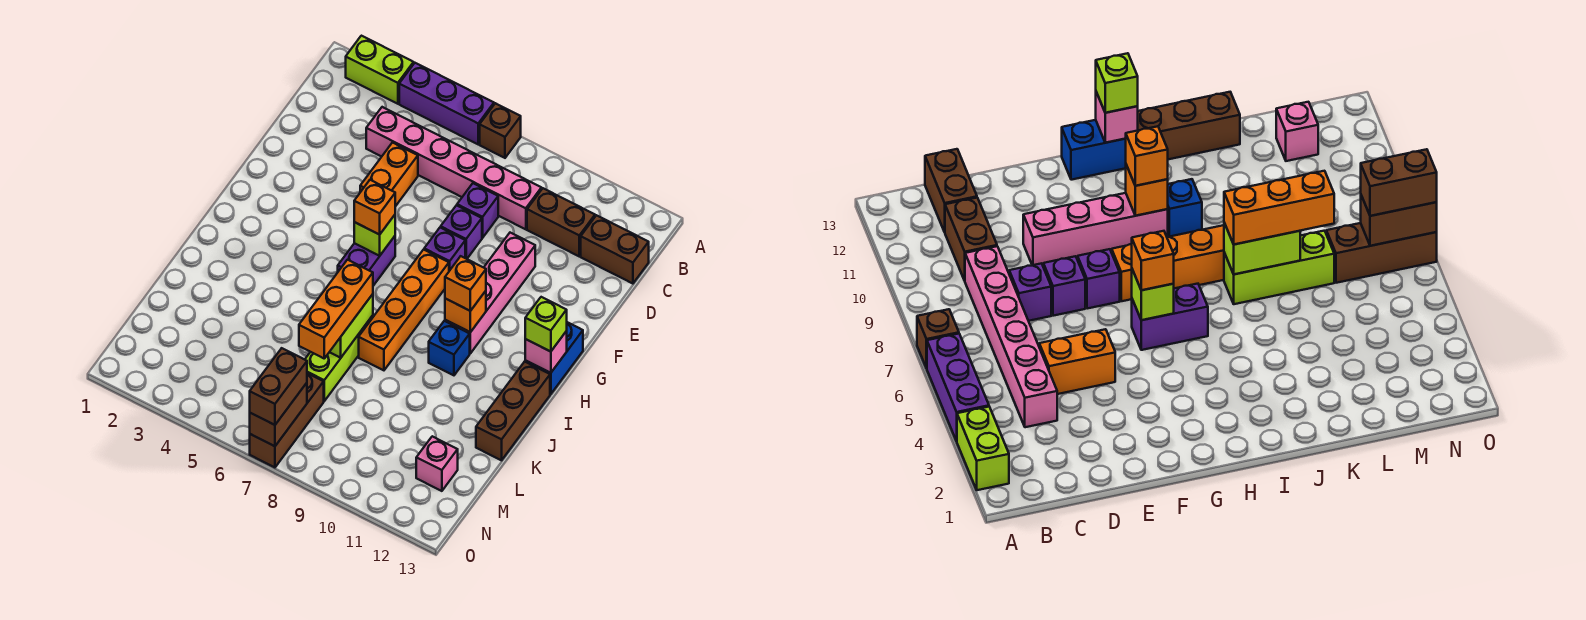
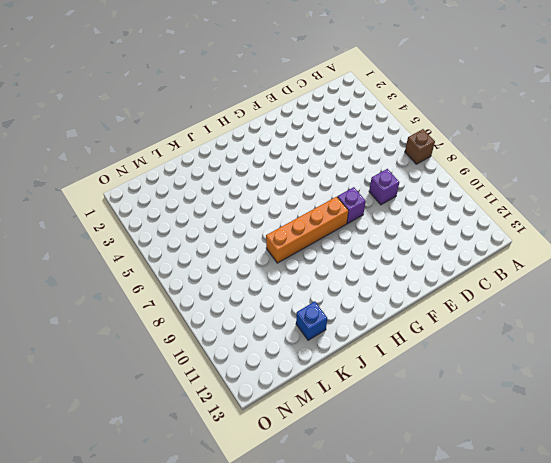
blue 1x1 brick [296,301,327,340] -> blue 1x1 brick moved to [429,321,470,375]
none -> lime 1x2 brick [346,36,414,104]
none -> purple 1x3 brick [399,63,494,144]
none -> pink 1x6 brick [366,107,541,229]

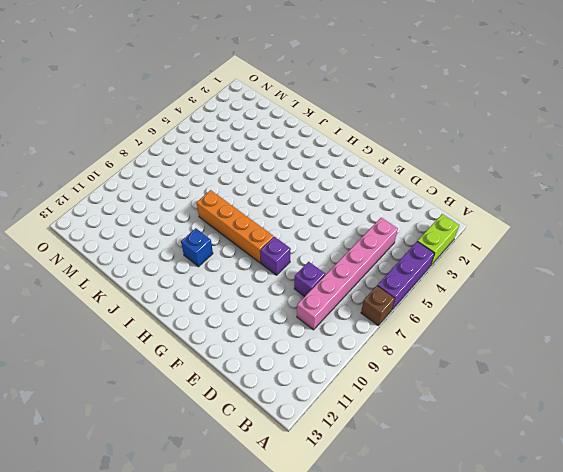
none -> brown 1x2 brick [527,188,595,256]
none -> brown 1x2 brick [581,215,649,284]
none -> orange 1x2 brick [360,143,418,206]

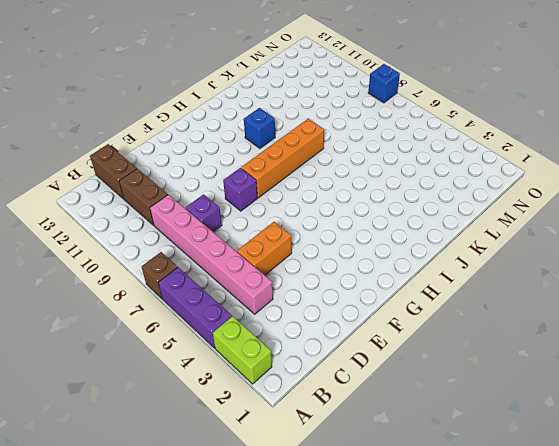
blue 1x1 brick [368,64,400,103] -> none
none -> purple 1x1 brick [441,205,482,259]
none -> pink 1x4 brick [445,233,535,353]
none -> purple 1x2 brick [338,236,395,286]

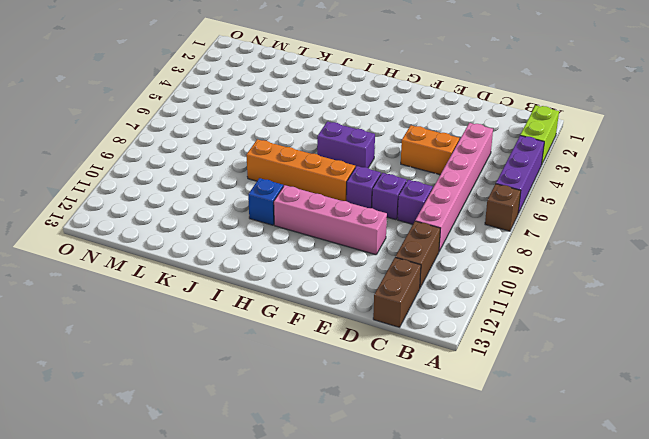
none -> blue 1x2 brick [525,322,583,394]
none -> brown 1x3 brick [476,362,550,460]
none -> lime 1x3 brick [305,315,373,401]

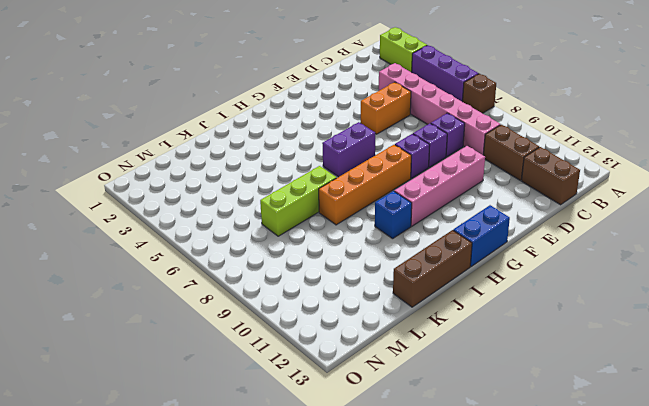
none -> brown 1x3 brick [250,373,324,467]
none -> pink 1x1 brick [416,436,458,491]
none -> lime 1x1 brick [354,215,395,256]

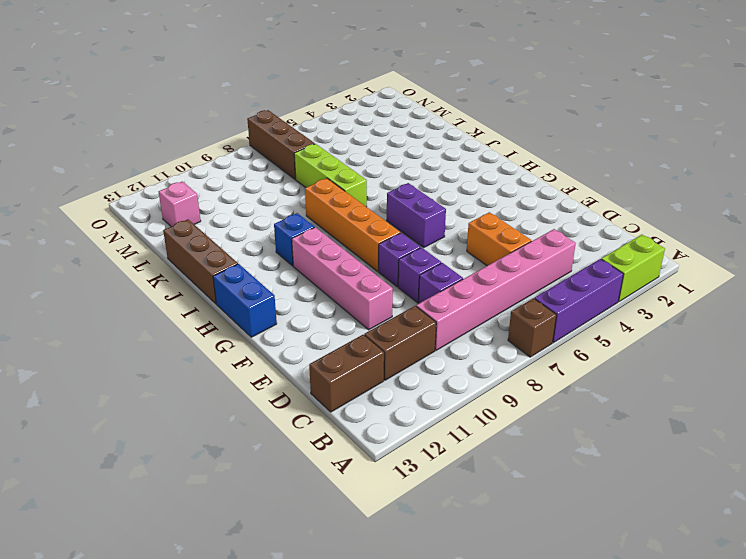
none -> lime 1x1 brick [354,215,395,256]
none -> orange 1x1 brick [445,291,486,332]
none -> pink 1x1 brick [525,331,567,373]

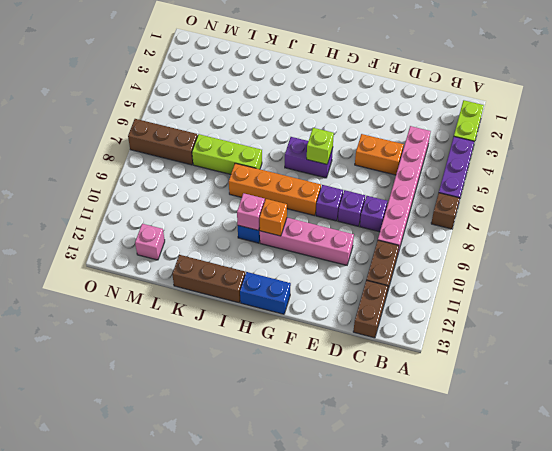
pink 1x1 brick [237,193,265,230] -> pink 1x1 brick moved to [525,331,567,373]
none -> lime 1x2 brick [330,294,373,358]
none -> brown 1x2 brick [250,383,307,446]
none -> orange 1x1 brick [354,180,395,235]

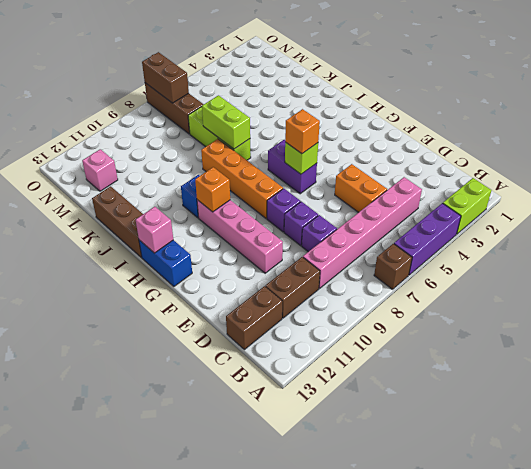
none -> orange 1x1 brick [445,256,486,311]
none -> lime 1x1 brick [525,297,567,352]
none -> orange 1x3 brick [299,260,373,358]

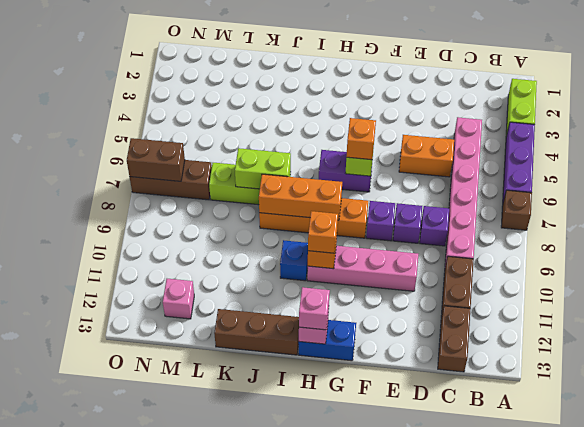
orange 1x3 brick [259,174,342,220] -> orange 1x3 brick moved to [299,260,373,358]
pink 1x1 brick [299,287,330,330] -> lime 1x1 brick [525,297,567,352]
none -> brown 1x2 brick [250,348,307,425]

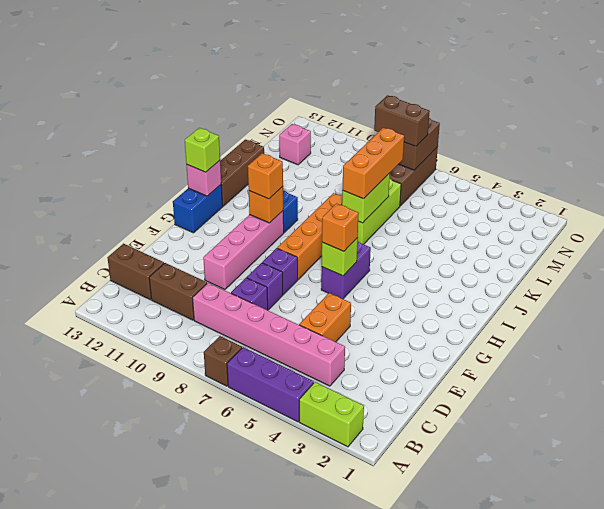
brown 1x2 brick [374,95,430,146] -> brown 1x2 brick turned to [250,348,307,425]

